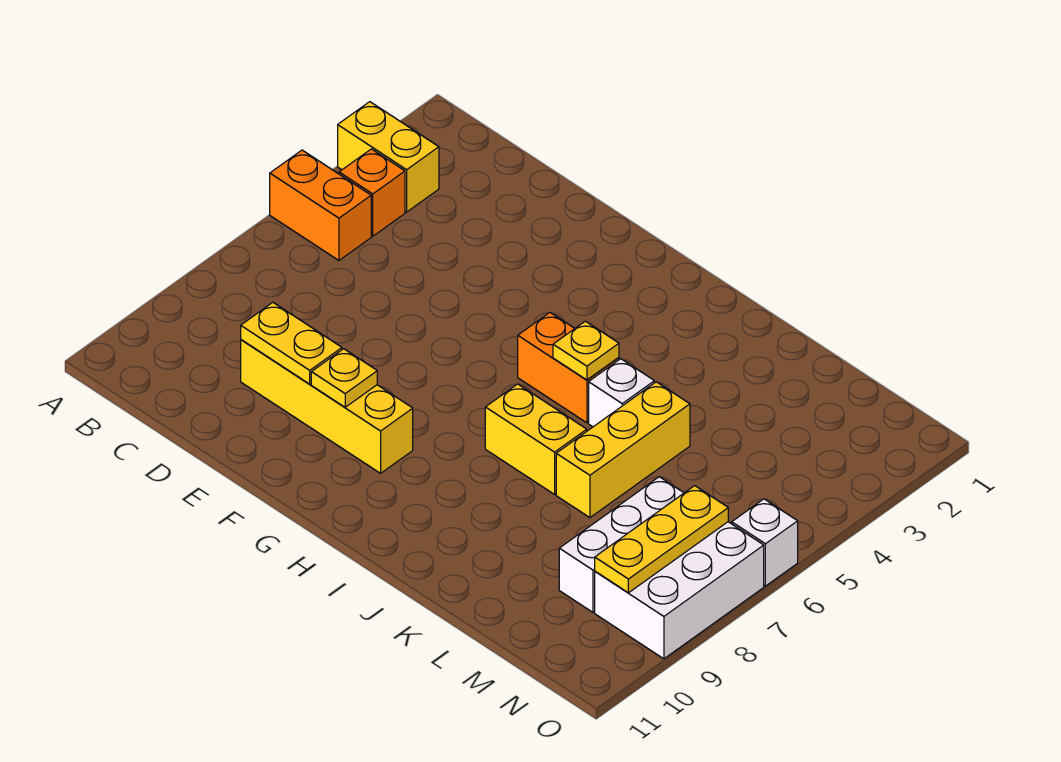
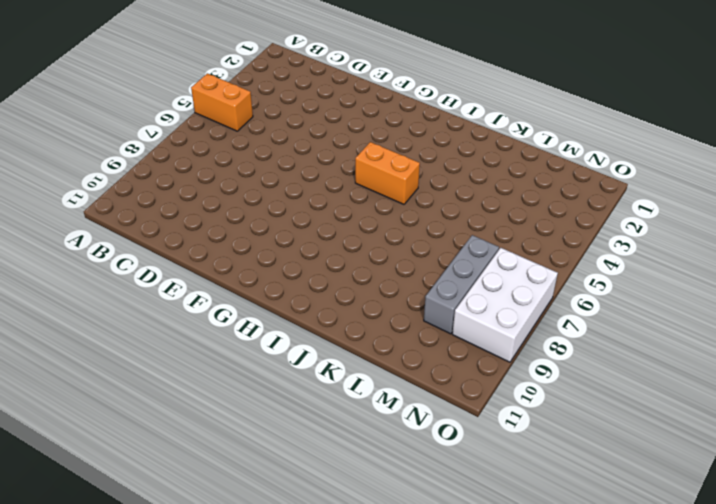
grey 1x3 brick [424,235,499,334] -> white 1x3 brick [559,477,684,612]
none -> yellow 1x2 brick [338,102,439,212]
none -> orange 1x1 brick [339,149,405,236]
none -> yellow 1x4 brick [241,340,413,473]

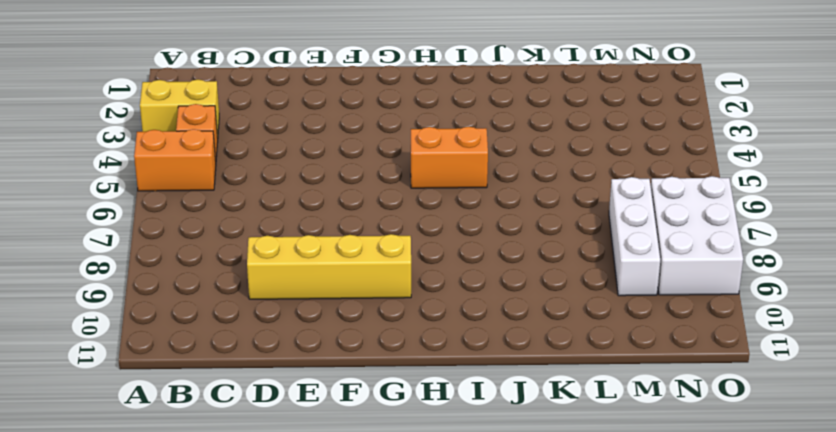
none -> yellow 1x2 brick [485,384,587,494]
none -> white 1x1 brick [589,359,654,427]
none -> yellow 1x3 brick [556,382,690,518]

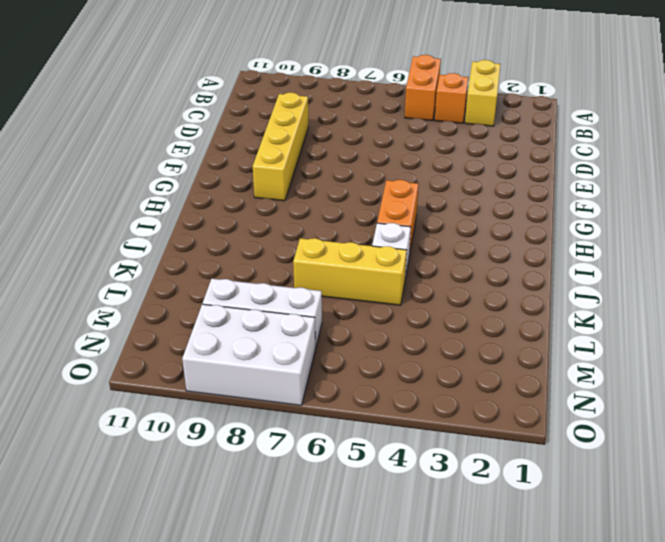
none -> yellow 1x2 brick [485,384,587,494]
none -> white 1x1 brick [732,499,798,586]
none -> yellow 1x2 plate [241,302,342,384]

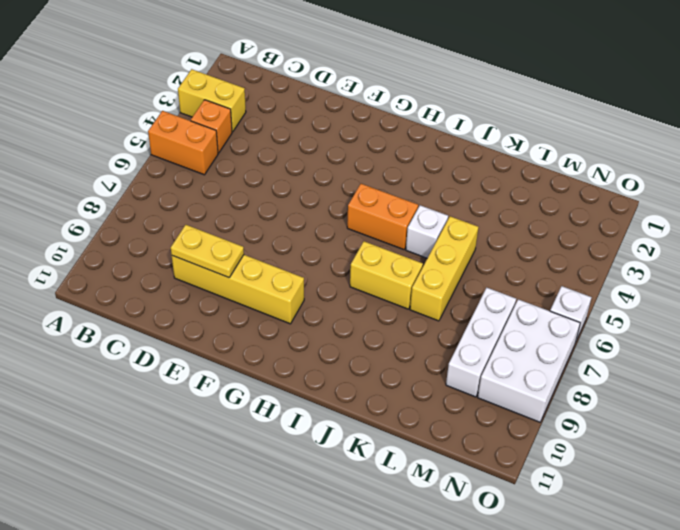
none -> yellow 1x1 plate [311,349,377,407]
none -> yellow 1x1 plate [553,321,619,380]
none -> yellow 1x3 plate [595,486,728,593]

